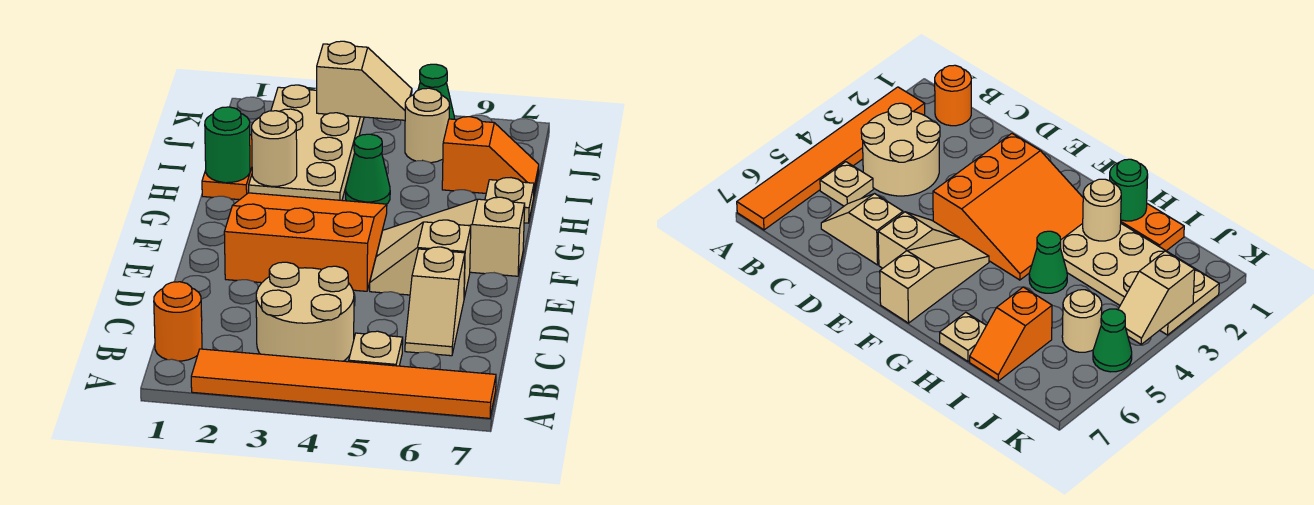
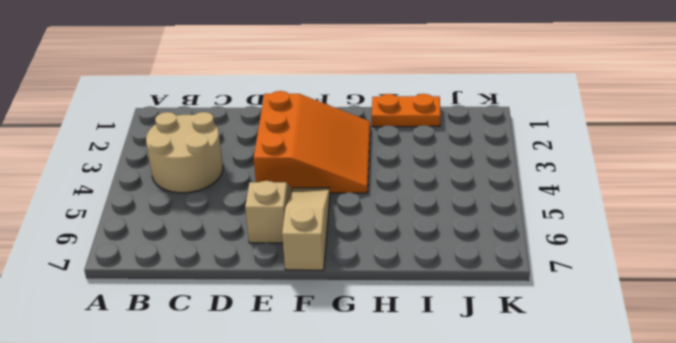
none -> orange 1x6 tile [191,349,496,418]
none -> orange 1x1 round brick [154,282,202,361]
none -> tan 1x1 plate [349,331,403,366]

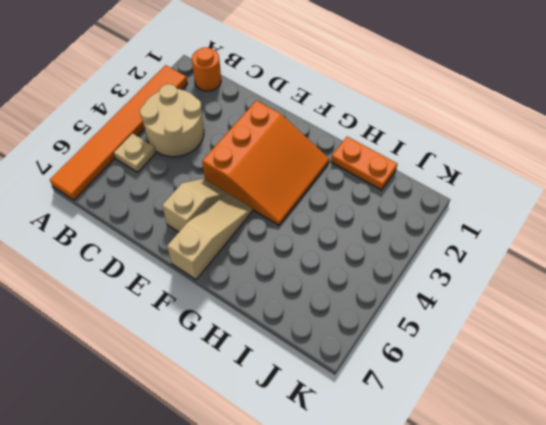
none -> tan 1x2 slope [405,247,465,356]
none -> tan 2x4 plate [249,85,364,200]
none -> green 1x1 cone [346,134,390,204]

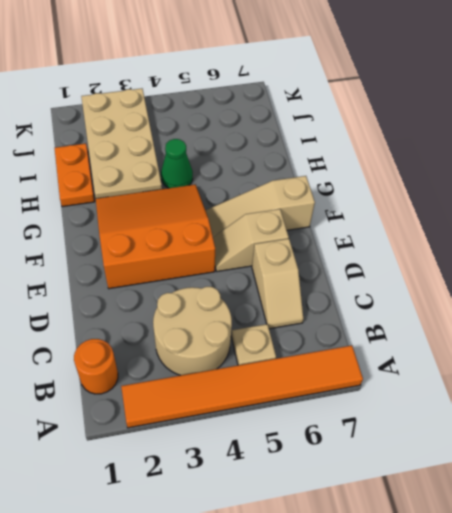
none -> tan 1x1 plate [485,178,534,223]
none -> orange 1x2 slope [442,117,539,194]
none -> tan 1x1 round brick [405,88,450,163]

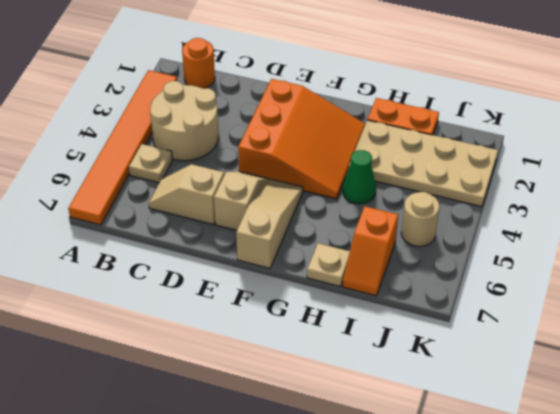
none -> green 1x1 cone [418,64,454,119]
none -> green 1x1 round brick [205,107,250,183]
none -> tan 1x1 round brick [252,111,297,186]

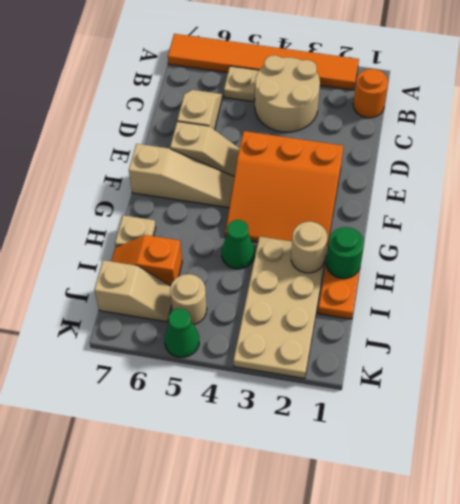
tan 1x2 slope [94,260,172,322] -> tan 1x2 slope turned to [317,41,412,120]

